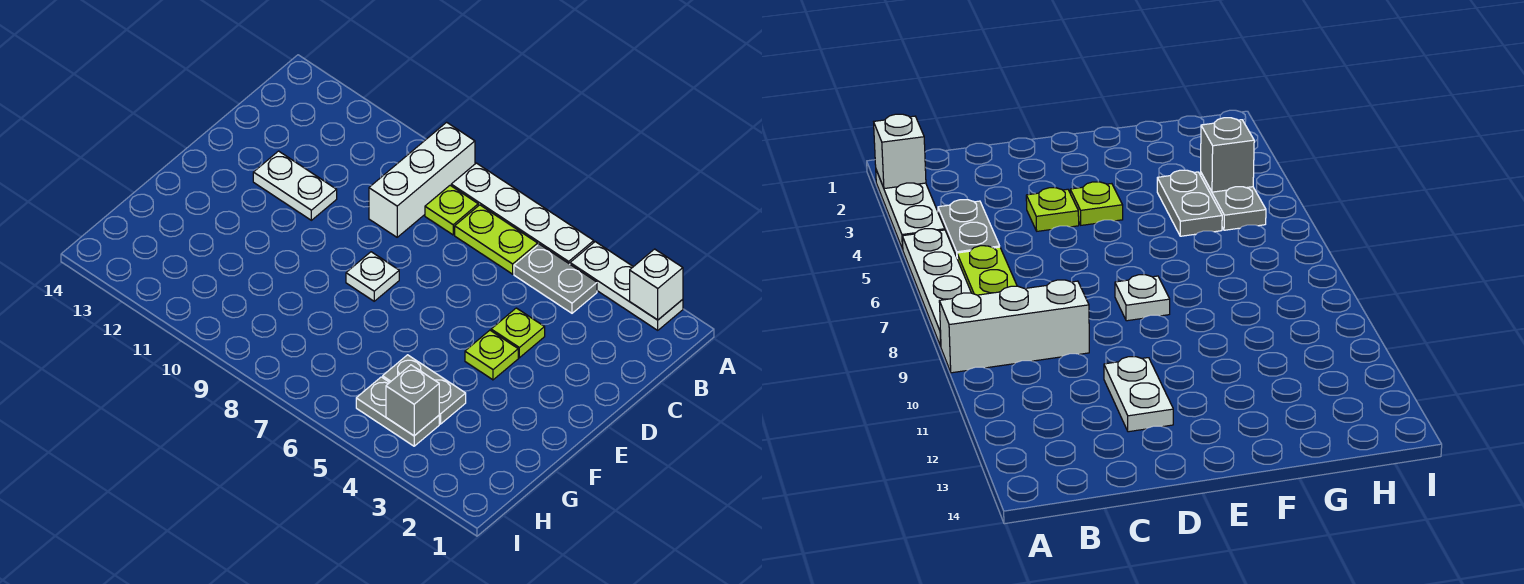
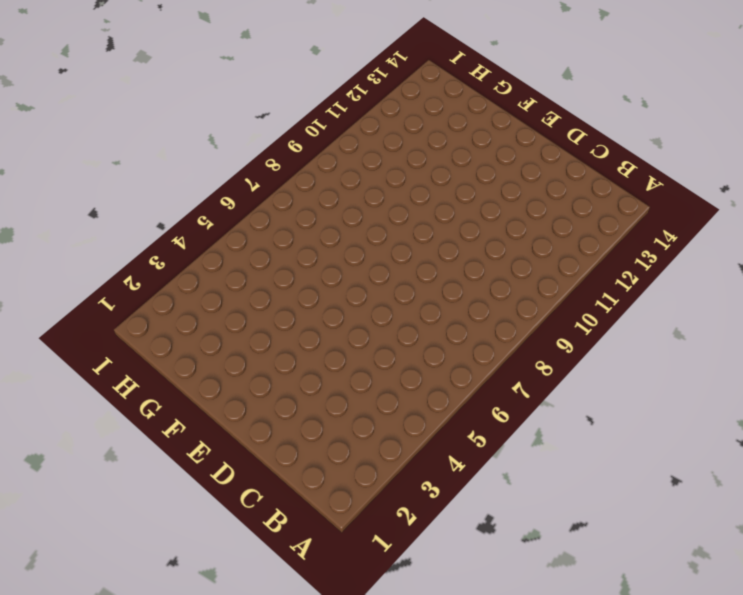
none -> white 1x3 plate [570,242,683,330]
none -> white 1x4 plate [451,163,594,264]
none -> white 1x3 brick [369,122,475,237]

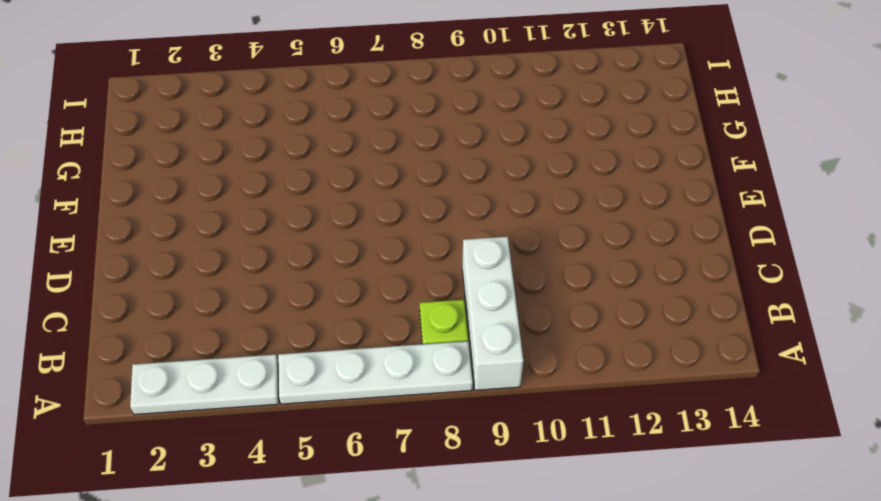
none -> grey 1x2 plate [514,244,597,313]
none -> lime 1x2 plate [455,205,538,274]
none -> lime 1x1 plate [491,308,545,358]

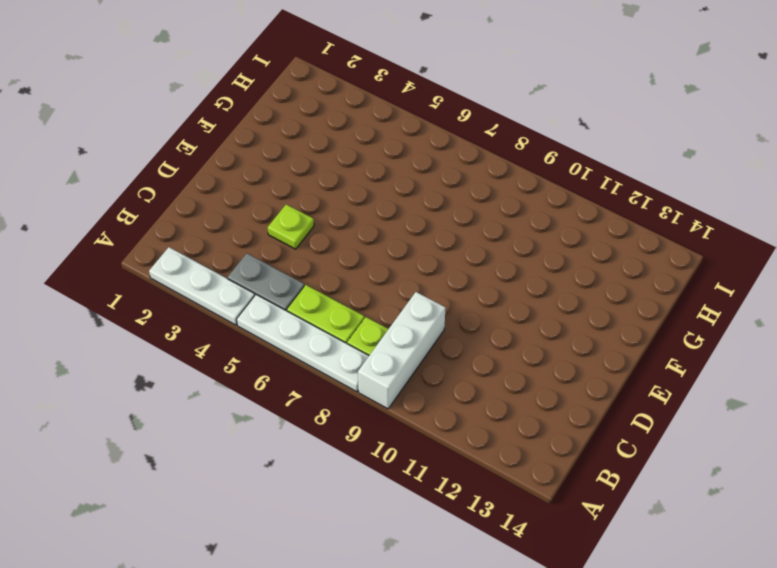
none -> white 1x2 plate [253,151,337,220]
none -> lime 1x1 plate [465,330,518,380]
none -> white 1x1 plate [346,252,399,301]

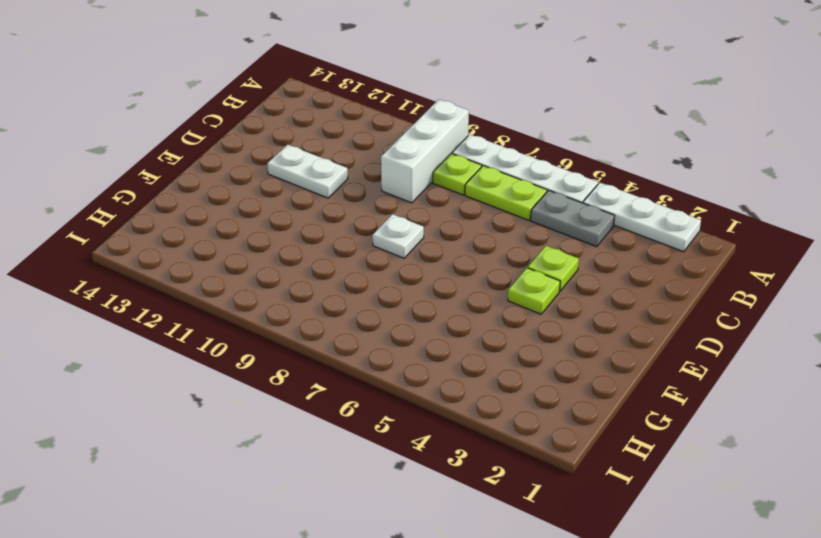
none -> grey 1x2 plate [383,355,466,424]
none -> grey 1x2 plate [356,377,439,446]
none -> white 1x1 brick [630,249,683,320]

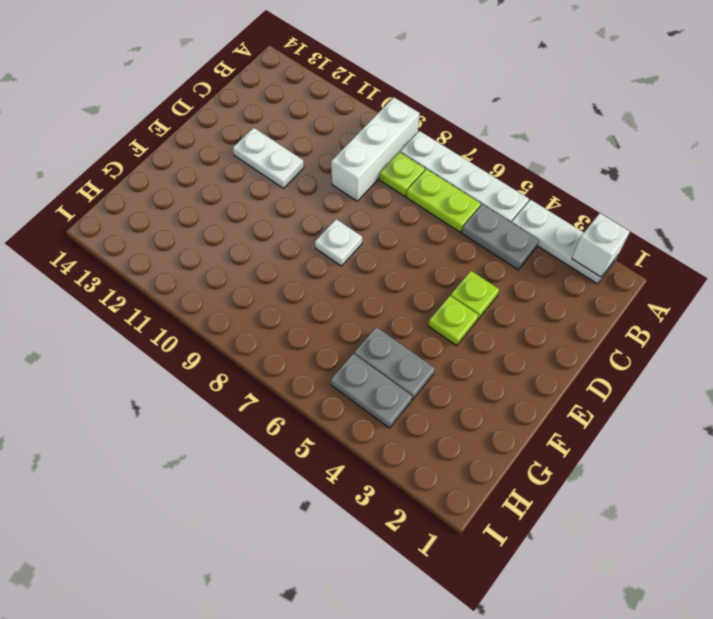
none -> grey 1x1 brick [386,365,439,436]

